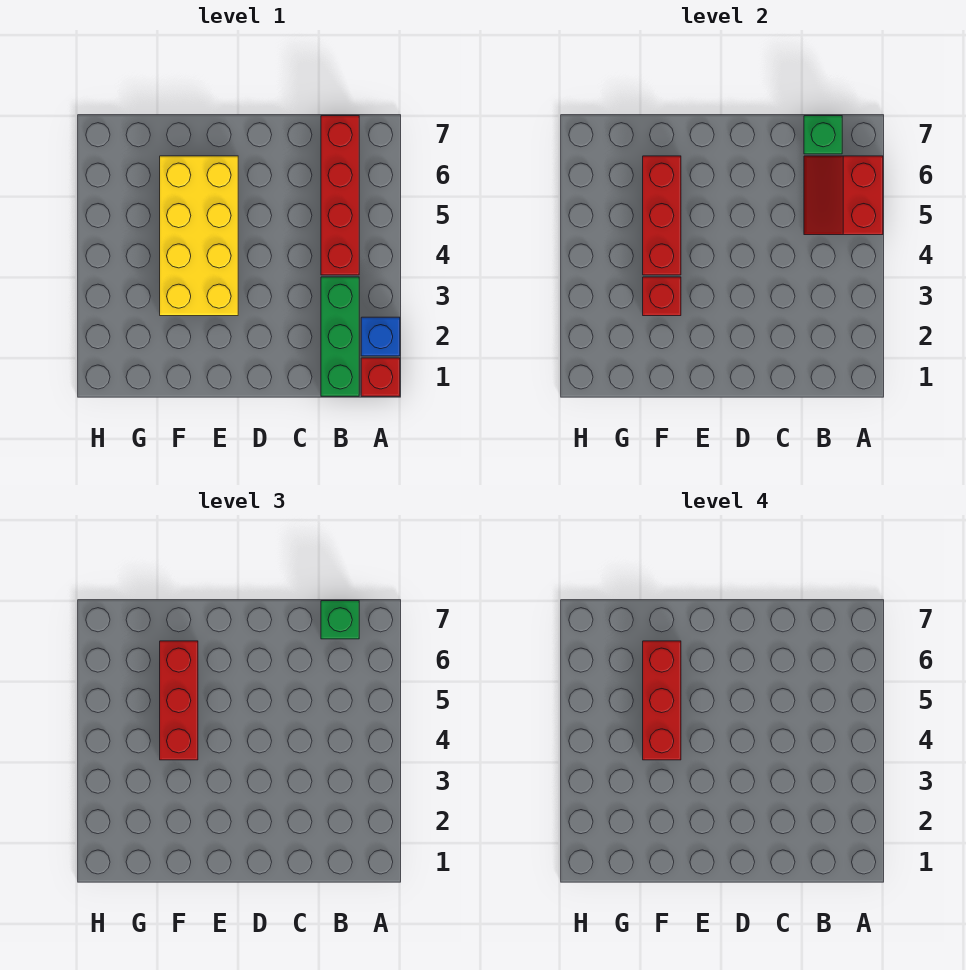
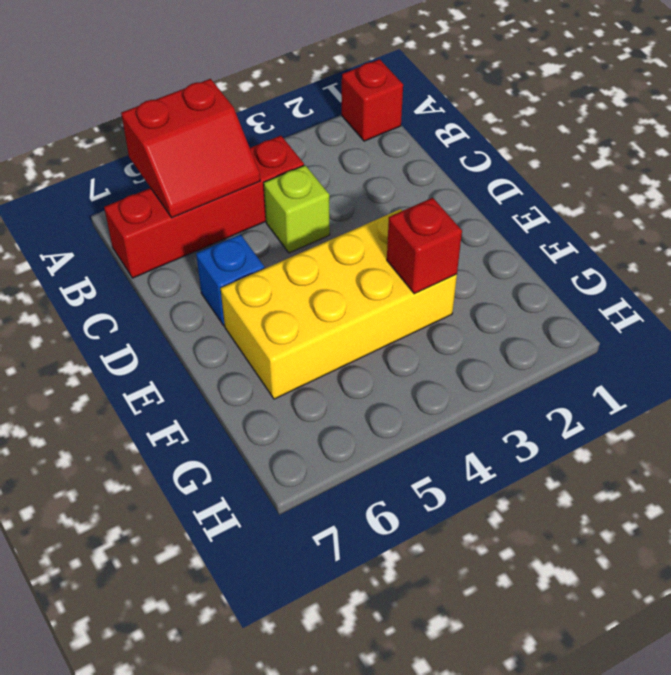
lime 1x1 brick [264,165,330,253] -> none
blue 1x1 brick [196,234,265,326] -> blue 1x1 brick moved to [361,317,400,356]
none -> green 1x3 brick [321,277,359,396]
none -> green 1x1 brick [804,116,842,154]
none -> red 1x3 brick [643,156,681,275]

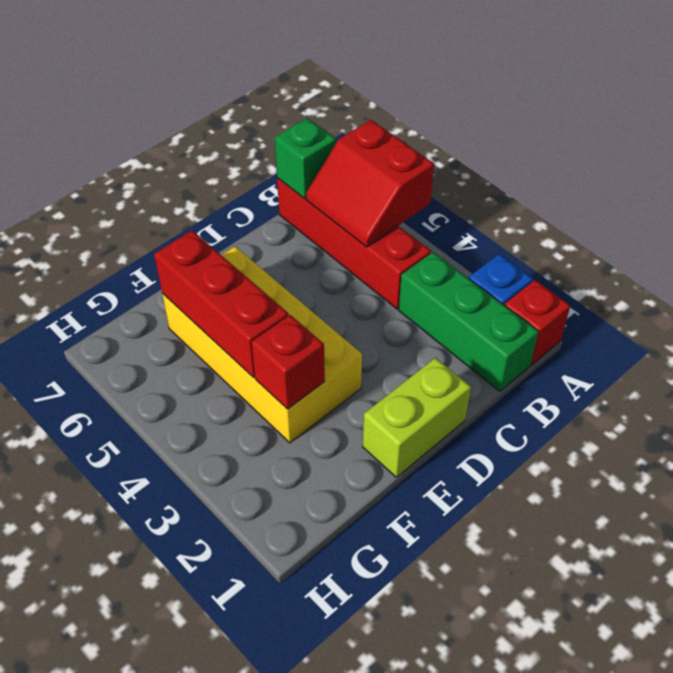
lime 1x2 brick [363,358,471,477] -> none
none -> green 1x1 brick [321,601,359,639]
none -> red 1x3 brick [160,641,198,760]
none -> red 1x3 brick [643,641,681,760]

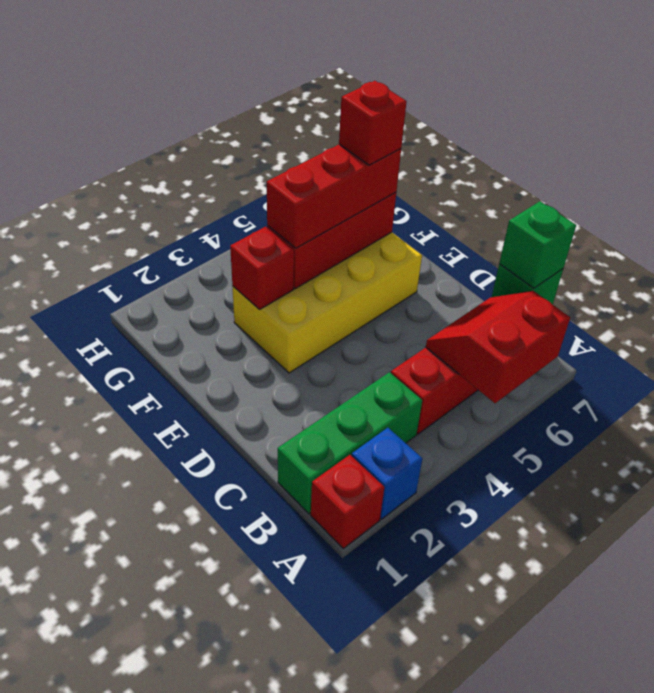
red 1x1 brick [339,81,407,165] -> red 1x3 brick [643,641,681,760]

